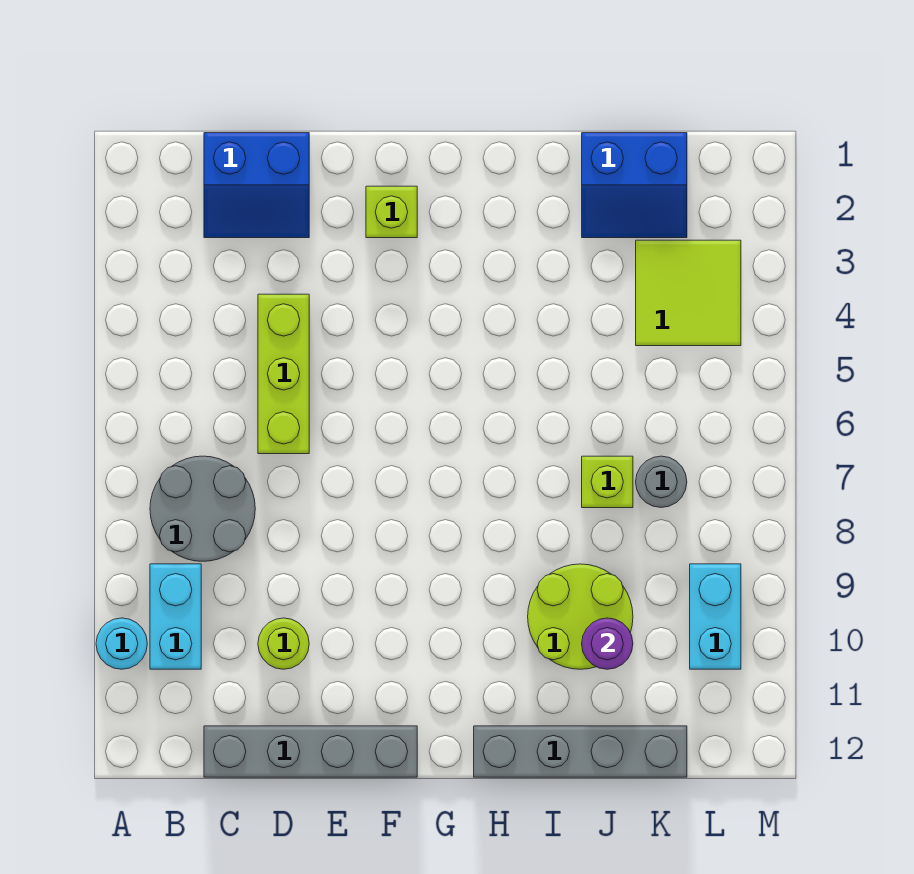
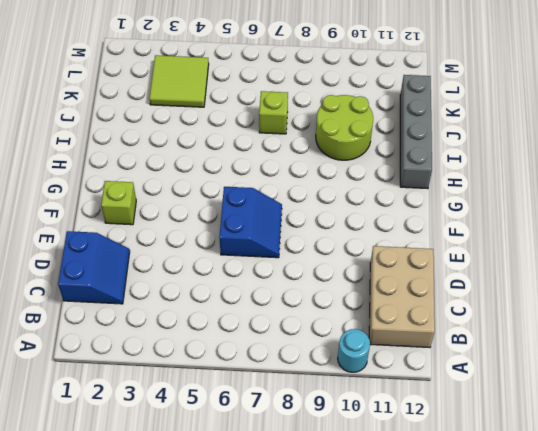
tan 2x3 brick [369,246,435,348] -> grey 1x4 brick [204,726,417,777]
blue 2x2 slope [219,187,282,258] -> blue 2x2 slope moved to [582,133,687,238]
none -> grey 2x2 round brick [150,456,255,561]
none -> cyan 1x2 brick [150,564,201,669]
none -> lime 1x3 brick [258,294,309,454]

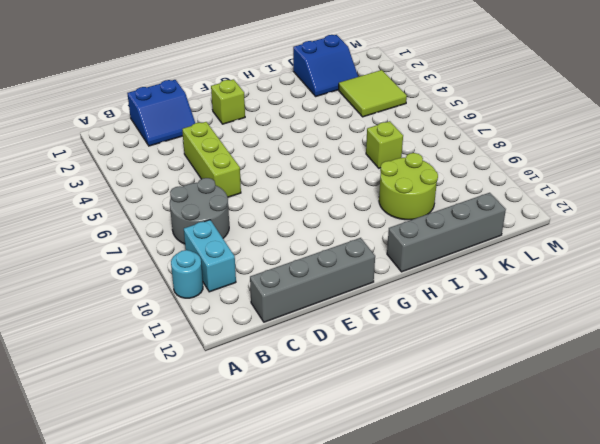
none -> lime 1x1 round brick [258,618,309,669]
none -> grey 1x1 round brick [636,456,687,508]
none -> cyan 1x2 brick [690,564,741,669]

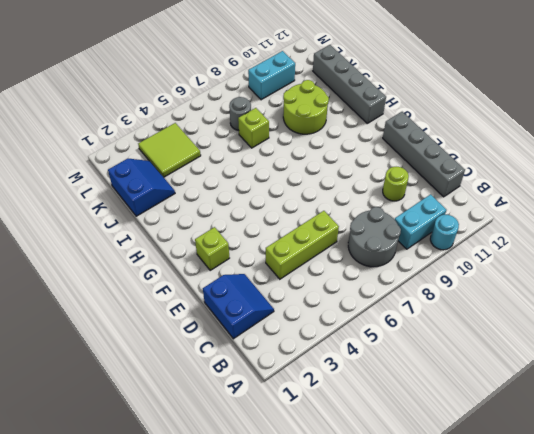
none -> purple 1x1 round brick [582,618,633,669]

